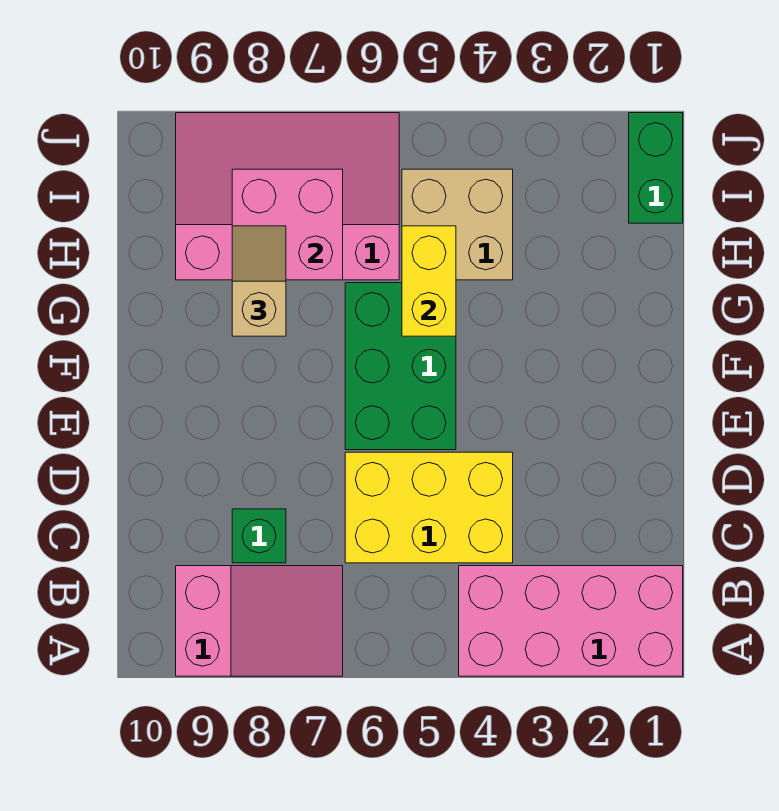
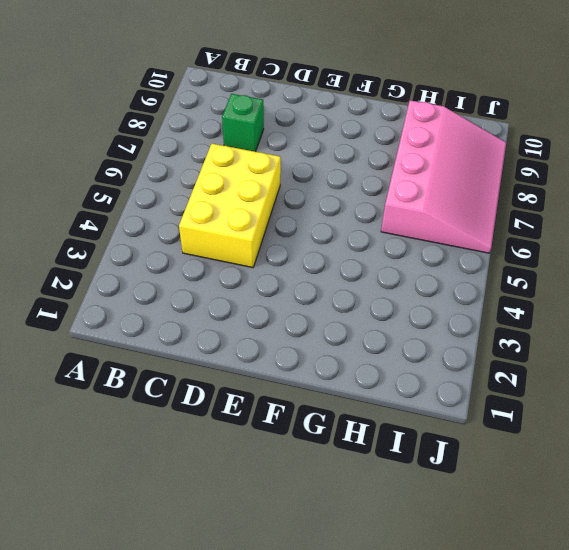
none -> pink 2x4 brick [459,566,683,676]
none -> pink 2x3 slope [176,566,343,676]

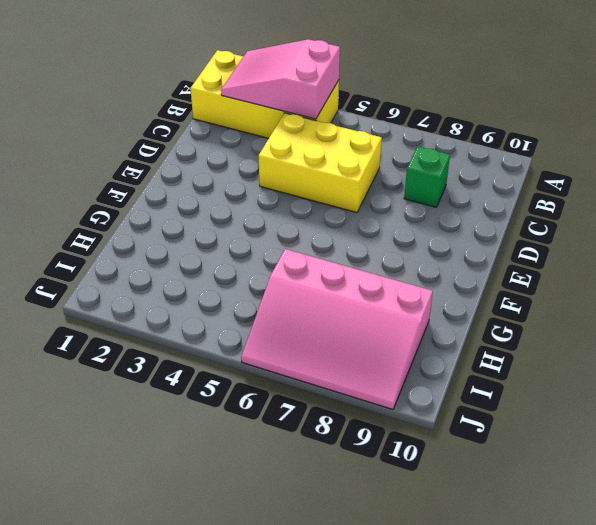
yellow 2x4 brick [190,50,339,138] -> pink 2x4 brick [459,566,683,676]
pink 2x3 slope [221,39,340,119] -> pink 2x3 slope moved to [176,566,343,676]
none -> green 2x3 brick [345,283,456,450]
none -> tan 2x2 brick [402,169,513,280]

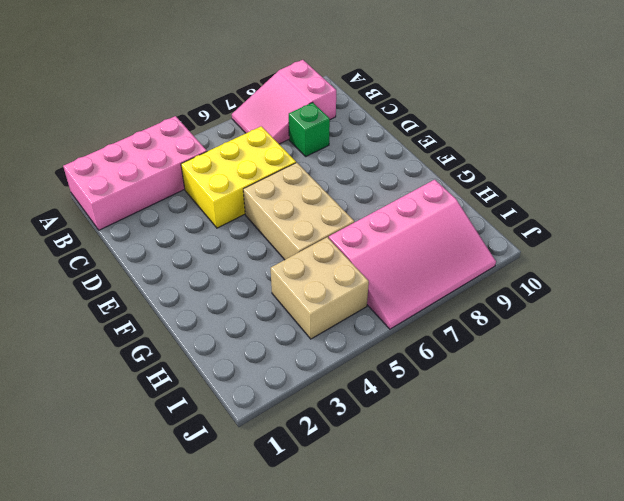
tan 2x3 brick [243,163,354,260] -> green 2x3 brick [345,283,456,450]
none -> green 1x2 brick [629,113,683,223]
none -> yellow 1x2 brick [402,226,456,336]

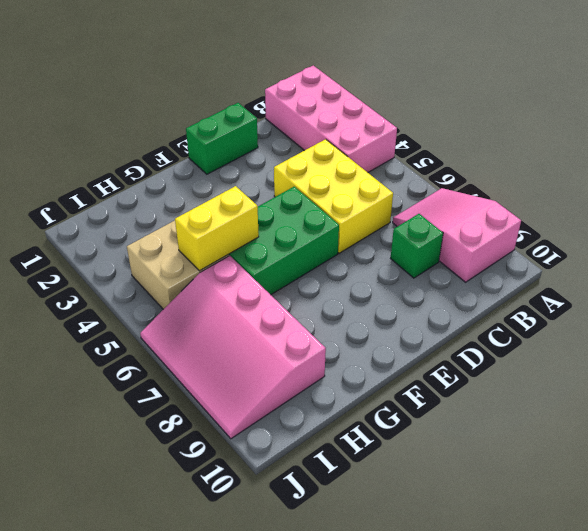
green 1x2 brick [186,103,258,174] -> green 1x2 brick moved to [629,113,683,223]
none -> pink 2x2 brick [232,169,343,280]
none -> tan 1x2 slope [232,226,286,336]

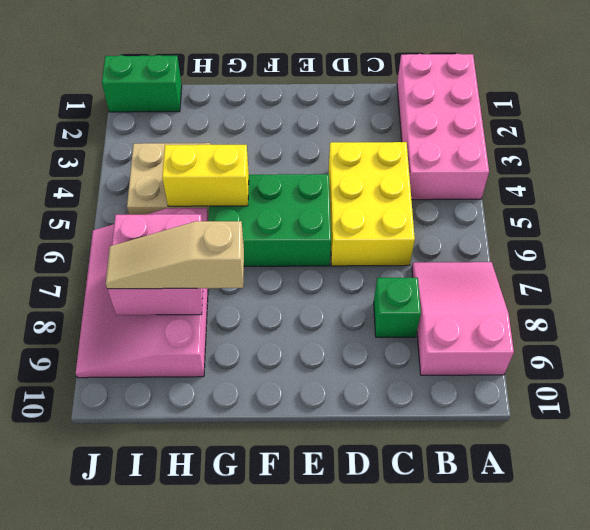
tan 1x3 slope [106,221,244,289] -> tan 1x2 slope [232,226,286,336]

